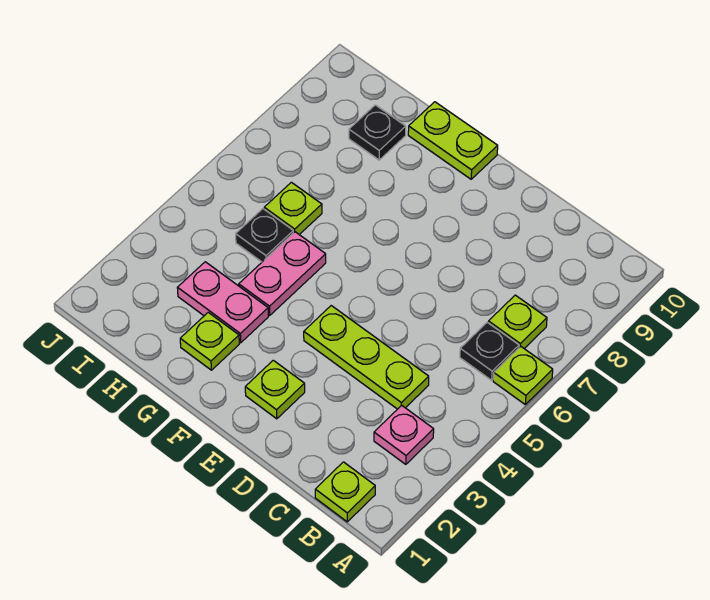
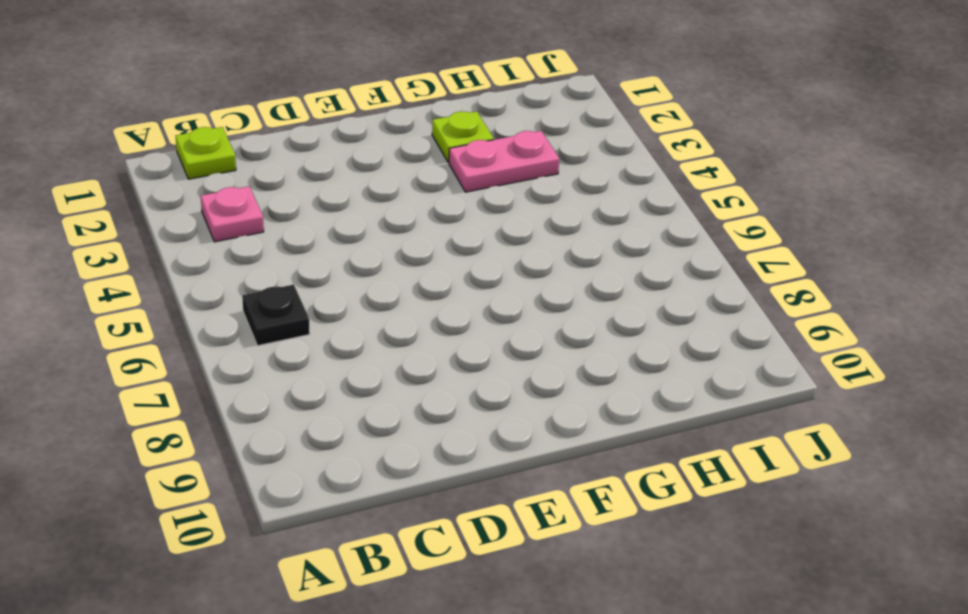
none -> lime 1x1 plate [493,346,553,404]
none -> lime 1x1 plate [488,295,547,348]
none -> lime 1x3 plate [304,306,429,409]

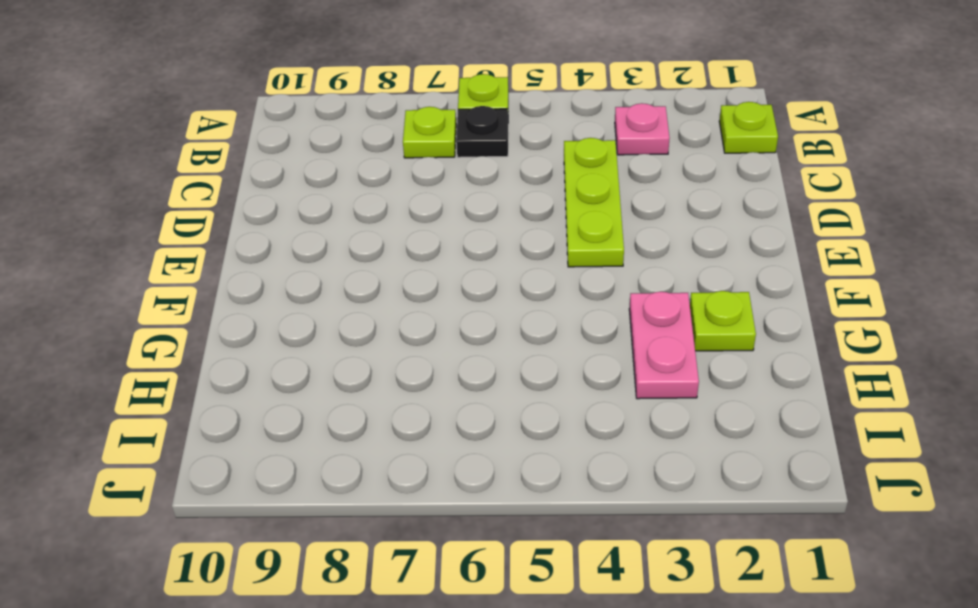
none -> lime 1x1 plate [245,360,305,419]
none -> lime 1x2 plate [408,102,498,179]
none -> pink 1x2 plate [239,232,326,315]

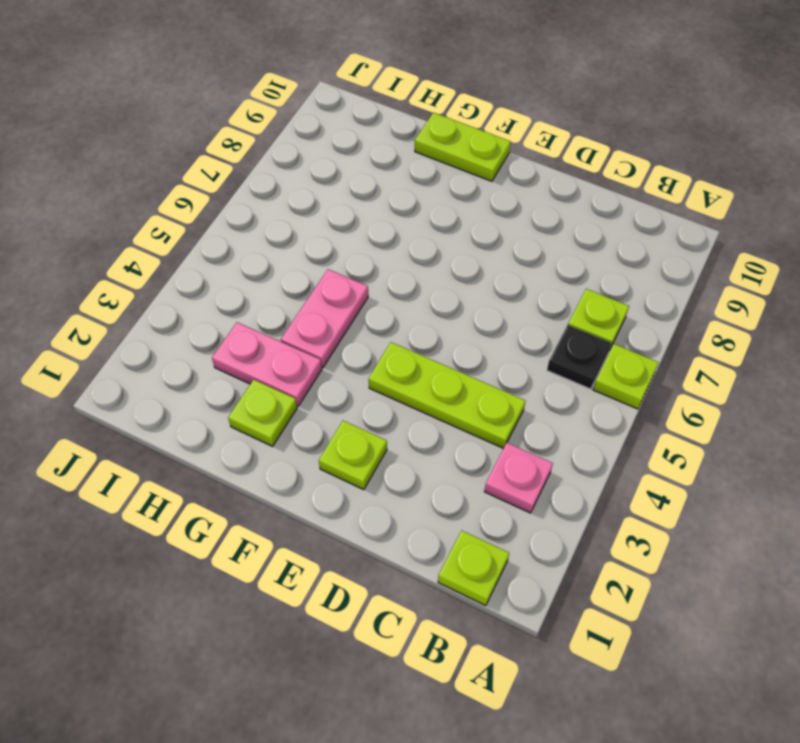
none -> black 1x1 plate [236,209,293,262]
none -> lime 1x1 plate [264,182,322,235]
none -> black 1x1 plate [349,105,406,160]

